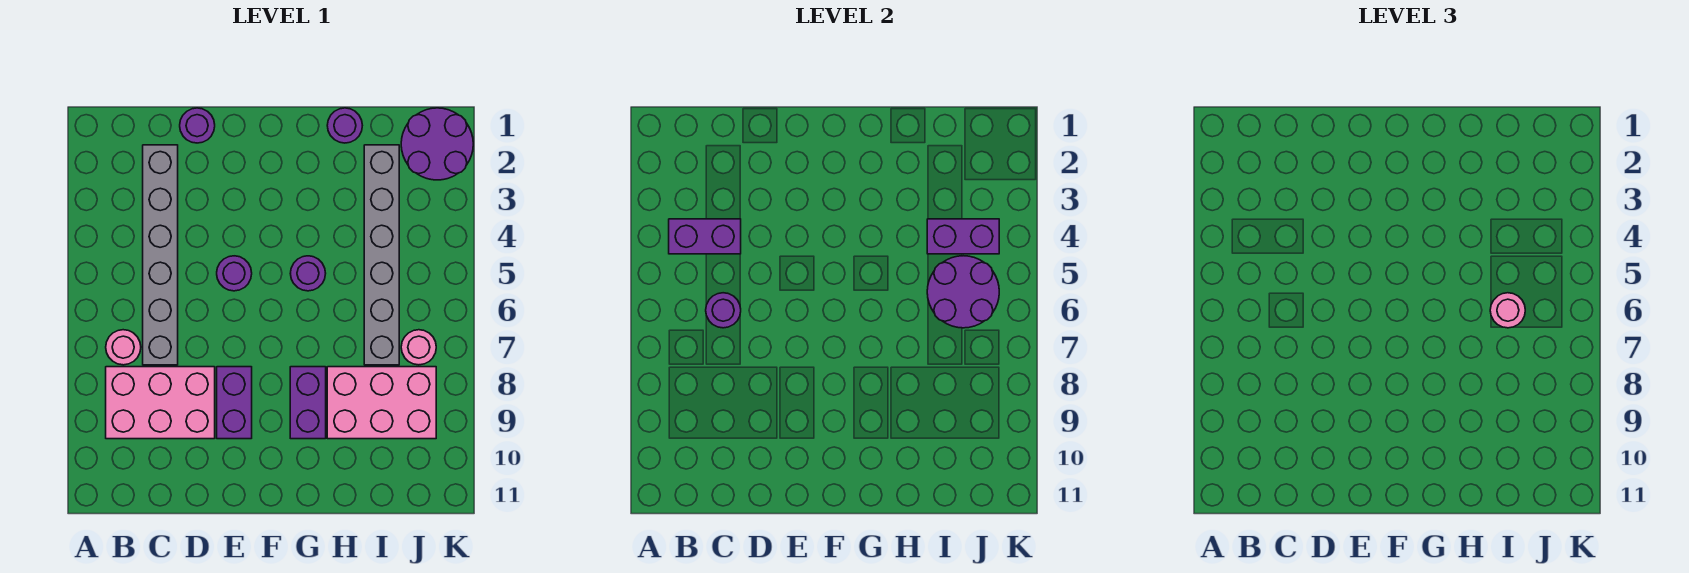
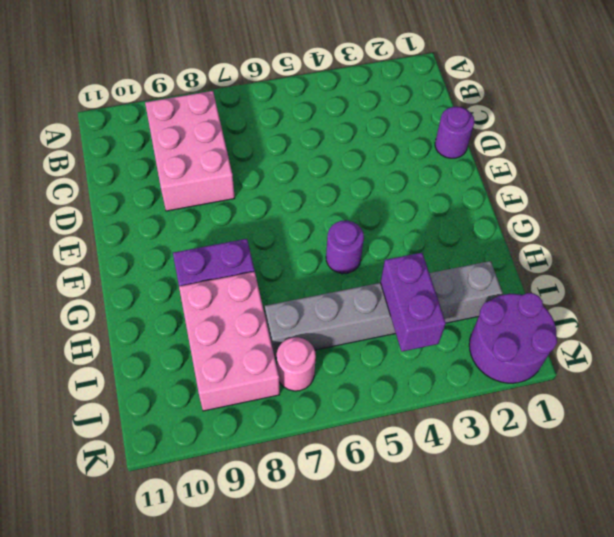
none -> pink 1x1 round brick [106,330,141,365]
none -> grey 1x6 brick [143,145,178,365]
none -> purple 1x1 round brick [217,256,252,291]

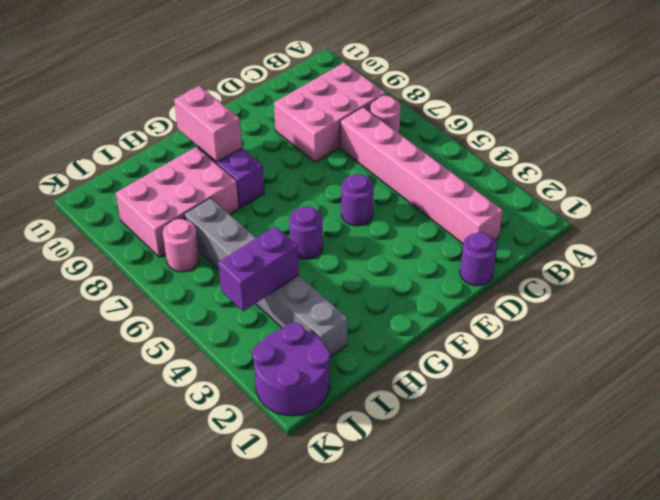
pink 1x6 brick [340,107,503,243] -> grey 1x6 brick [143,145,178,365]
pink 1x2 brick [174,86,242,162] -> none
none -> purple 1x2 brick [217,367,252,439]
none -> purple 1x1 round brick [327,108,362,143]
none -> purple 1x2 brick [669,219,741,254]

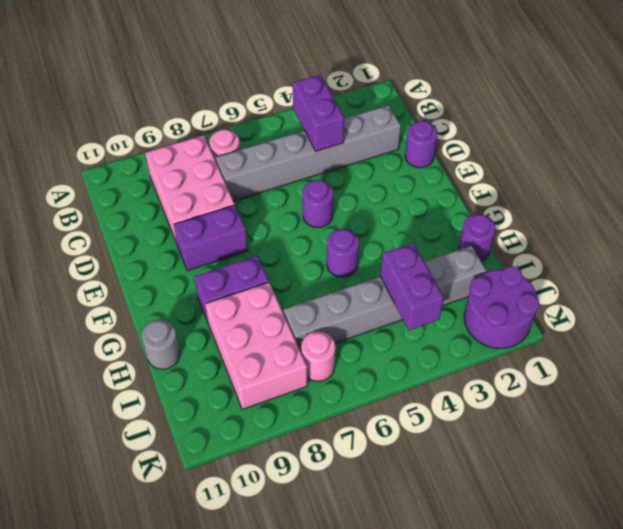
grey 1x1 round brick [142,320,180,369] -> none
none -> purple 1x1 round brick [706,293,741,328]
none -> purple 2x2 round brick [927,256,999,328]
none -> pink 1x1 round brick [1490,293,1525,328]

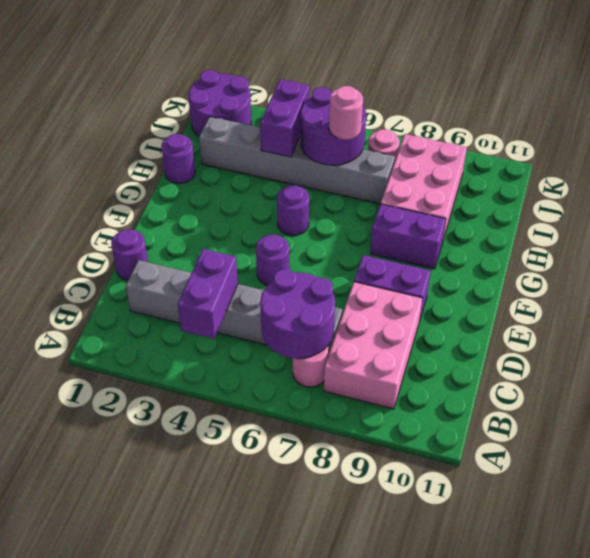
purple 2x2 round brick [260,269,335,359] -> purple 1x1 round brick [706,293,741,328]

